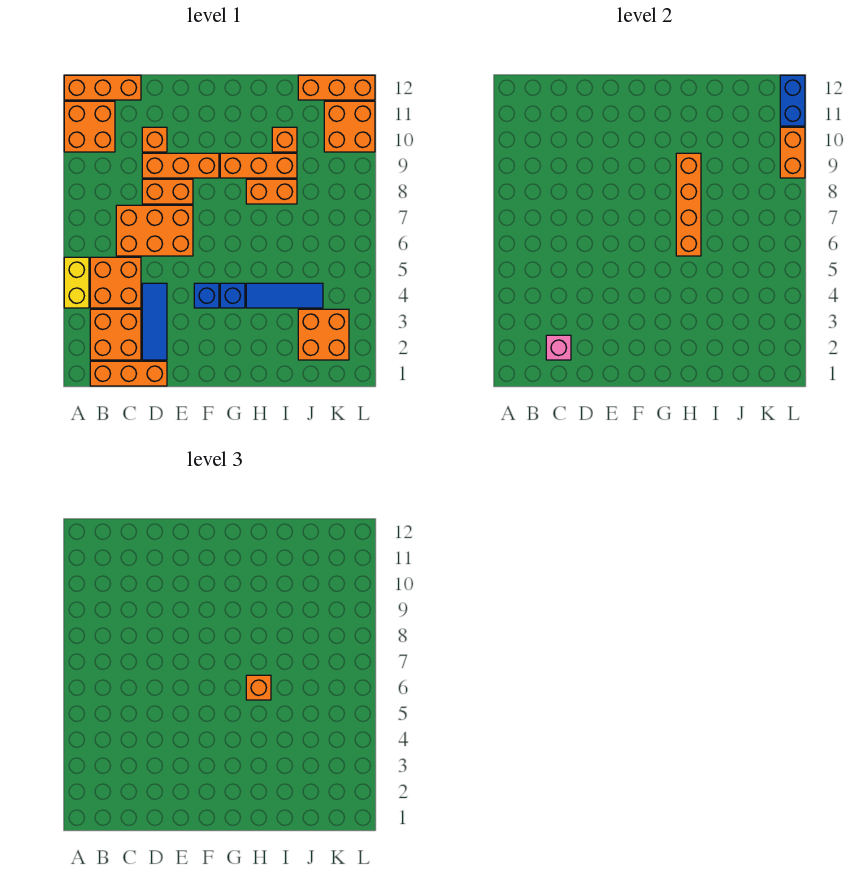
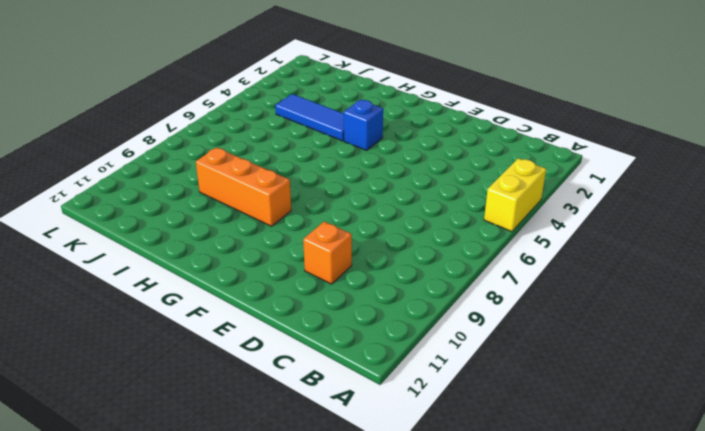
none -> orange 2x2 brick [64,101,115,152]
none -> orange 1x3 brick [64,75,141,100]
none -> orange 1x3 brick [90,361,167,386]

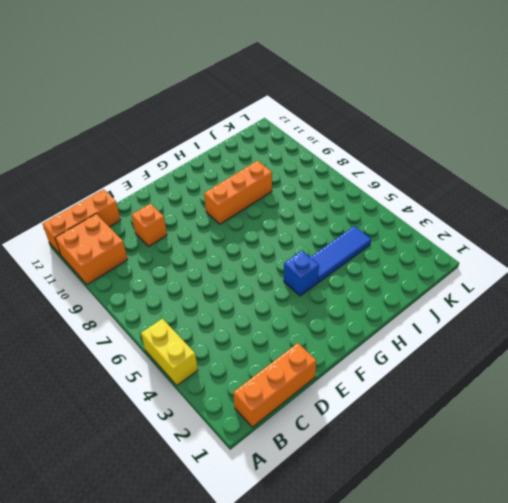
none -> orange 2x2 brick [90,309,141,360]
none -> orange 2x2 brick [90,257,141,308]
none -> orange 2x3 brick [116,205,193,256]

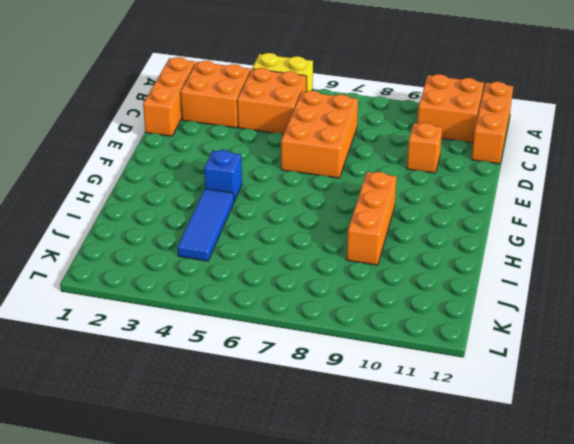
none -> blue 1x3 tile [142,283,167,360]
none -> orange 1x2 brick [142,179,193,204]
none -> orange 1x3 brick [142,153,219,178]

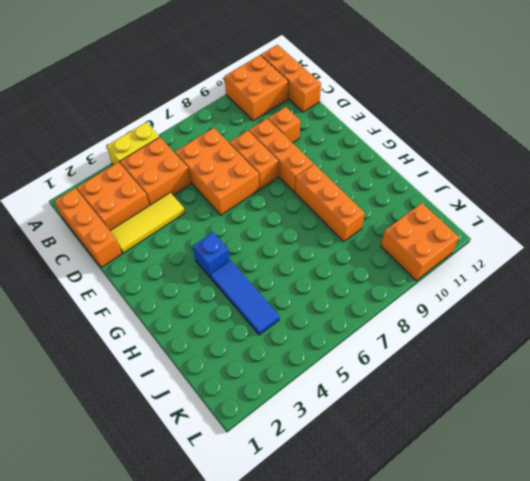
yellow 1x3 tile [110,193,185,253] -> blue 1x3 tile [142,283,167,360]
none -> blue 1x1 brick [194,283,219,308]
none -> orange 1x2 brick [246,179,297,204]
none -> orange 1x1 brick [272,127,297,152]

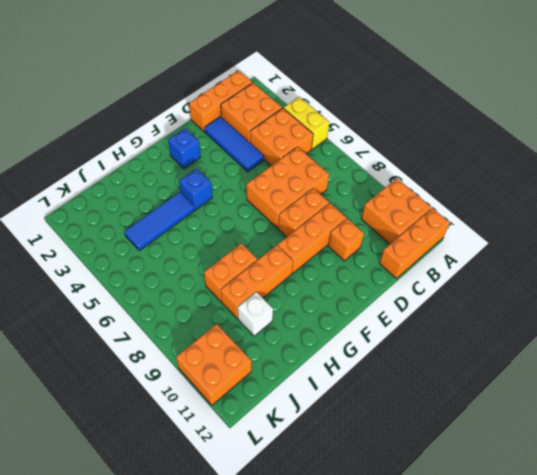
blue 1x1 brick [168,129,200,169] -> blue 1x1 brick moved to [194,283,219,308]
white 1x1 brick [238,292,273,336] -> orange 1x1 brick [272,127,297,152]
none -> orange 2x2 brick [298,309,349,360]
none -> orange 1x3 brick [298,75,375,100]
none -> pink 1x1 brick [546,335,571,360]

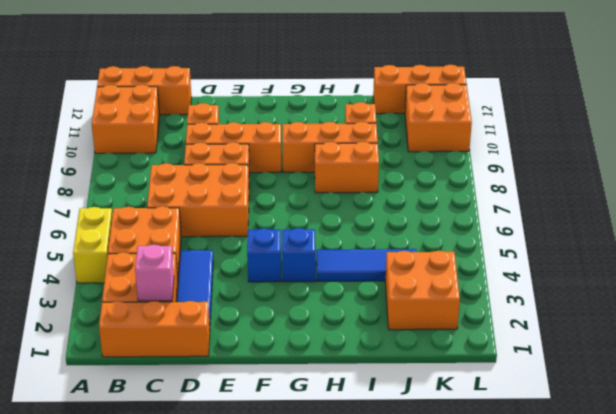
none -> orange 1x4 brick [676,153,701,256]
none -> orange 1x2 brick [780,127,805,178]
none -> blue 1x2 brick [780,75,805,126]

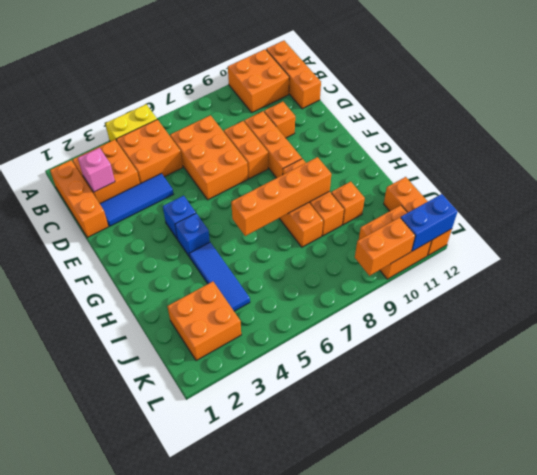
none -> orange 1x1 brick [246,675,271,700]

